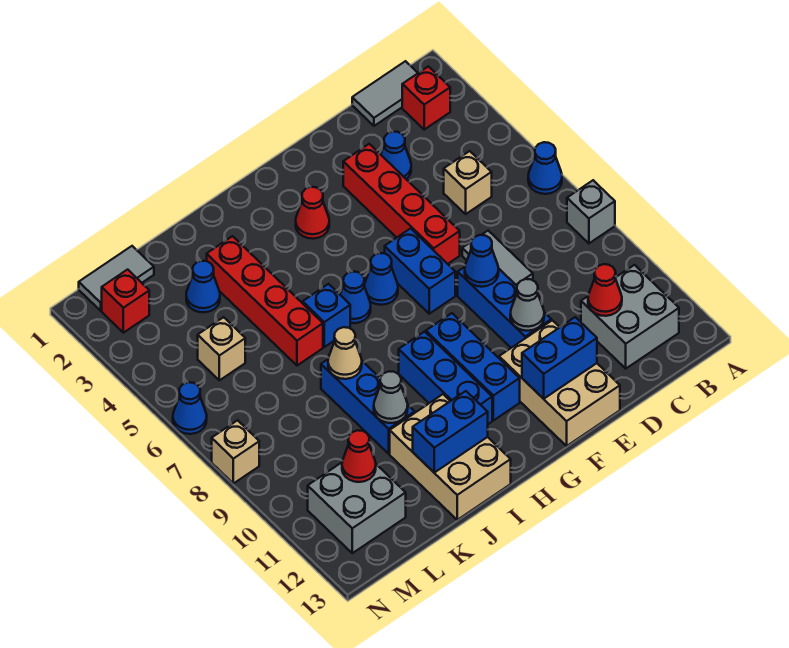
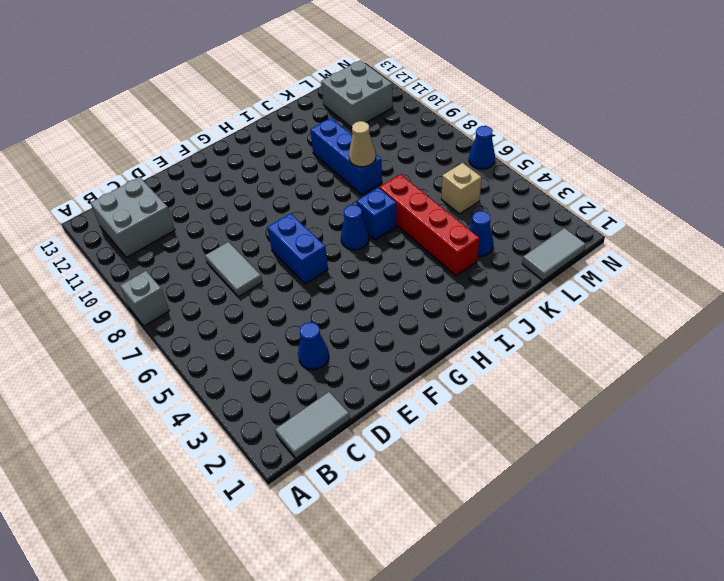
none -> blue 1x1 cone [528,142,562,194]
none -> red 1x1 brick [402,66,450,129]
none -> tan 1x1 brick [444,151,492,214]
none -> red 1x4 brick [343,144,460,264]

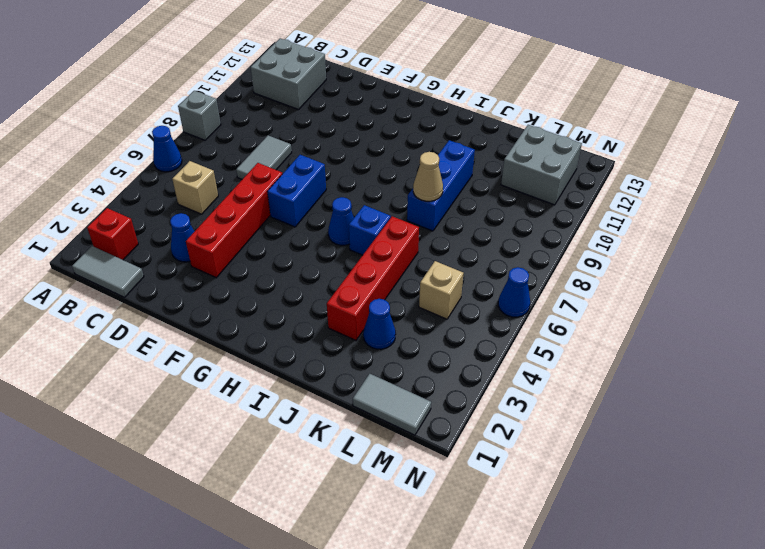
none -> blue 1x3 brick [458,267,551,348]
none -> tan 2x3 brick [499,320,620,446]
none -> red 1x1 cone [296,187,329,239]
none -> blue 1x1 cone [364,253,398,305]

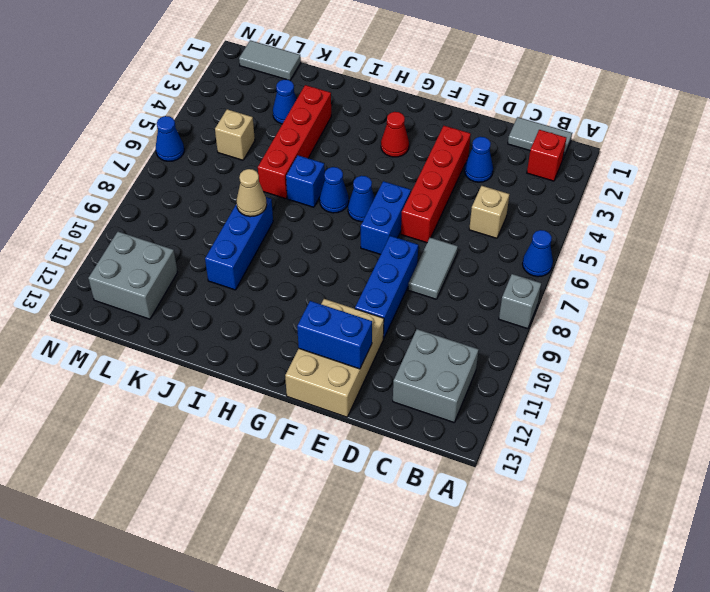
none -> blue 1x3 brick [426,313,520,420]
none -> blue 1x3 brick [399,332,492,424]
none -> tan 2x3 brick [390,394,511,520]
none -> red 1x1 brick [102,270,149,333]

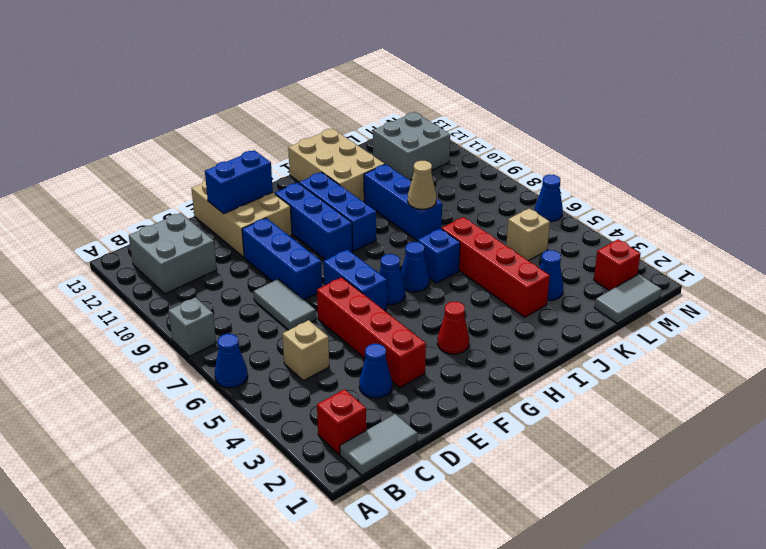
none -> tan 1x1 brick [212,420,259,483]
none -> red 1x1 cone [588,264,622,316]
none -> blue 1x1 cone [465,235,499,287]
none -> grey 1x1 cone [510,279,544,331]

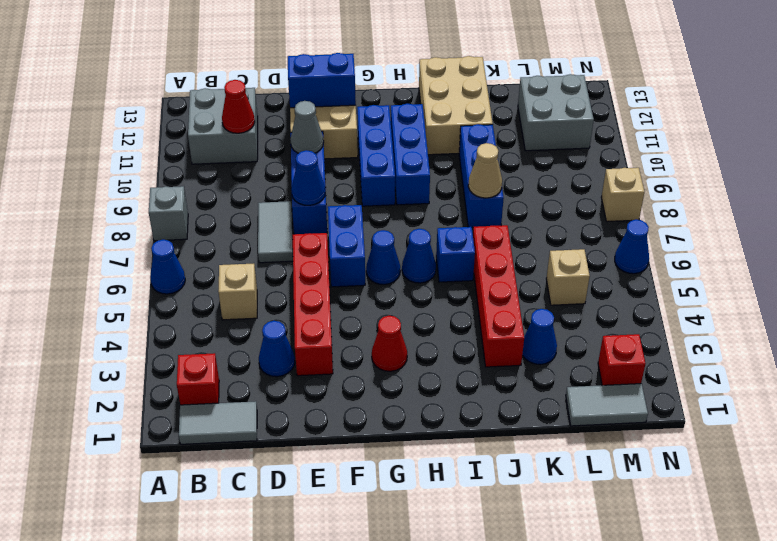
none -> blue 1x2 brick [413,391,488,473]
none -> grey 1x1 cone [374,371,408,423]
none -> red 1x1 cone [342,430,376,482]

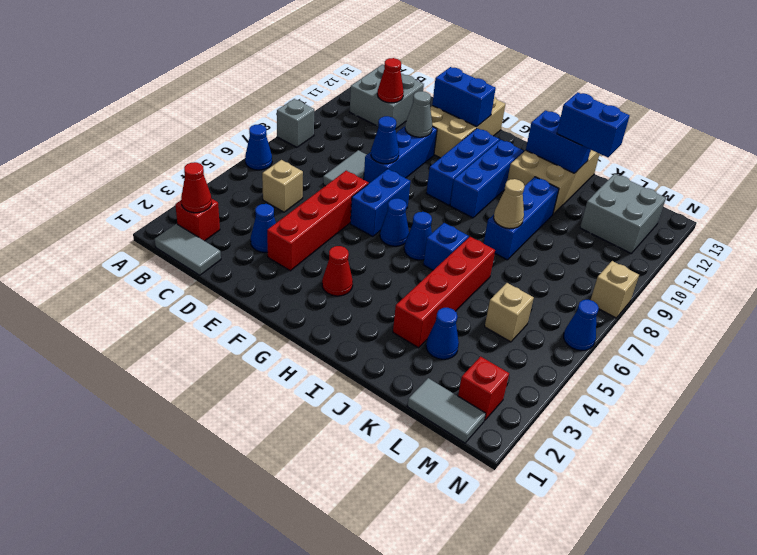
red 1x1 cone [181,162,212,213] -> red 1x1 cone moved to [342,430,376,482]
blue 1x2 brick [557,92,630,157] -> none
none -> grey 1x1 cone [374,371,408,423]

